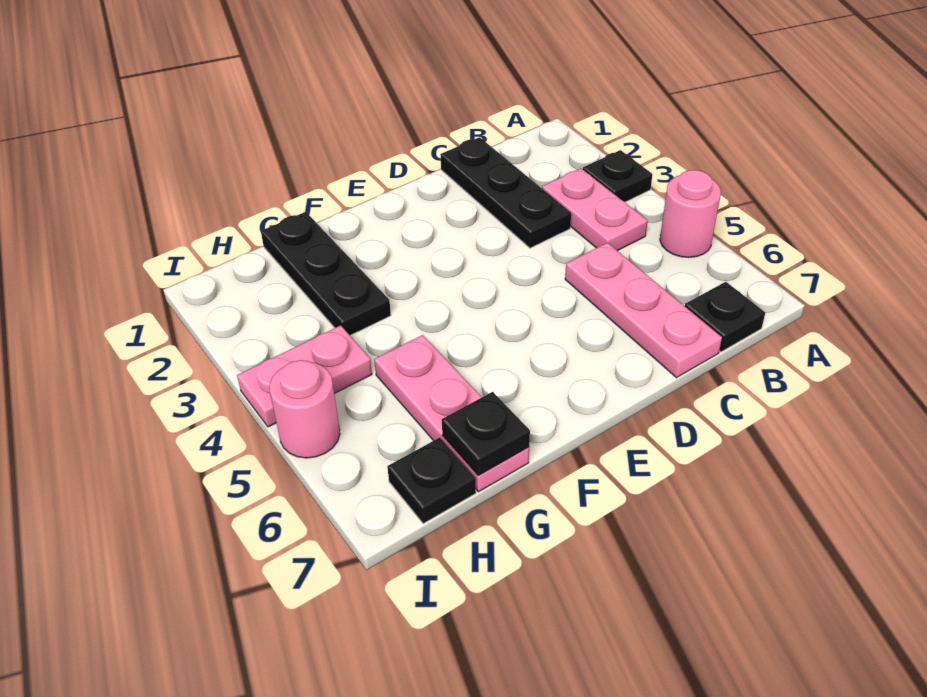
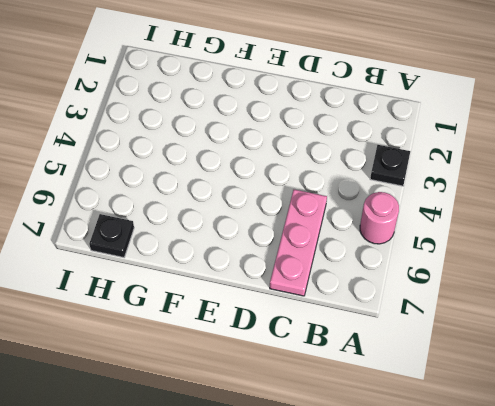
none -> pink 1x2 plate [542,168,648,251]
none -> black 1x1 plate [685,282,765,352]
none -> black 1x3 plate [440,137,571,248]

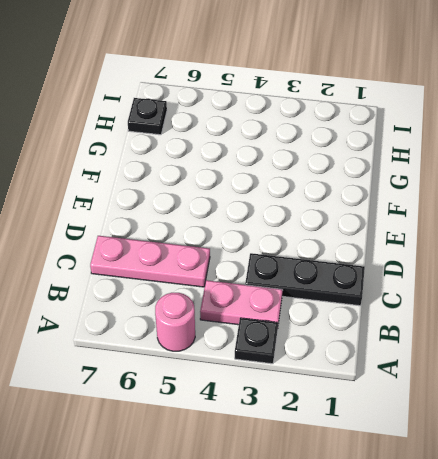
none -> black 1x1 plate [685,282,765,352]
none -> black 1x3 plate [261,212,391,335]
none -> pink 1x3 plate [374,335,529,492]

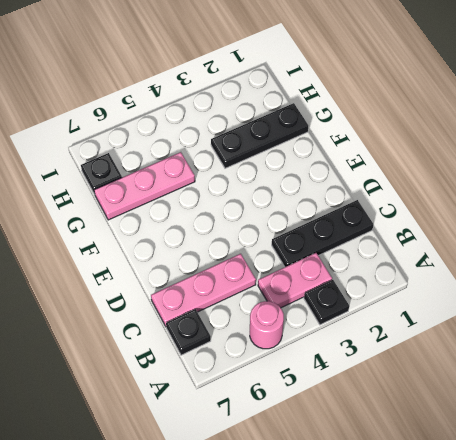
none -> pink 1x2 plate [237,325,372,427]
none -> pink 1x1 round brick [270,360,340,458]
none -> black 1x1 plate [442,392,530,475]

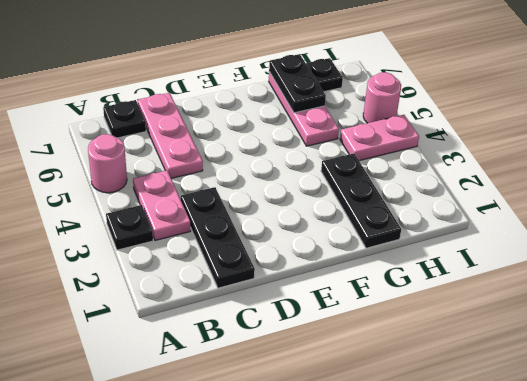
black 1x2 plate [269,54,326,113] -> black 1x1 plate [442,392,530,475]

